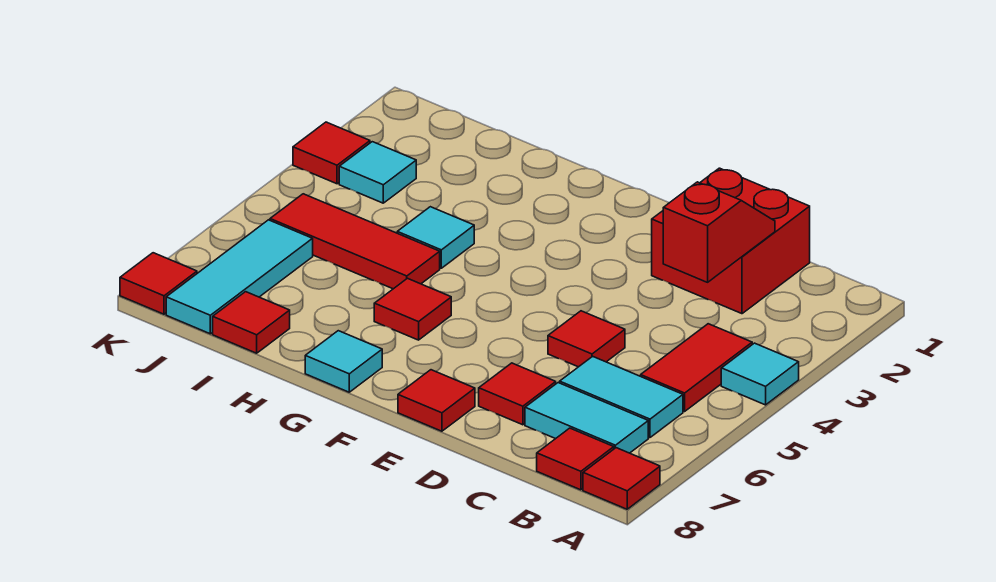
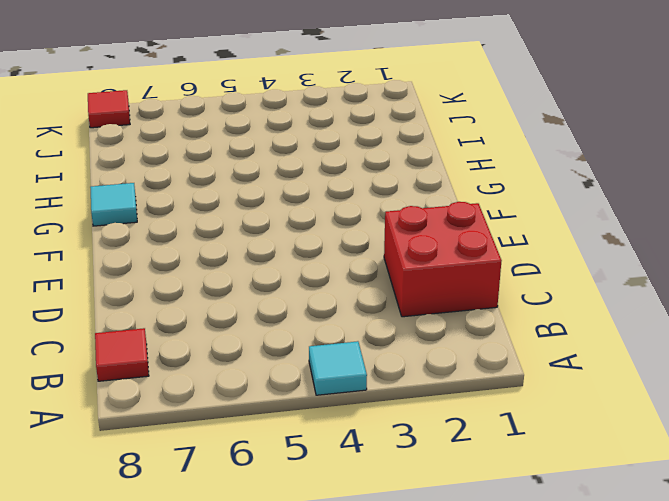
none -> red 1x1 tile [583,448,660,509]
none -> red 1x2 tile [641,324,752,411]
none -> cyan 1x2 tile [560,356,683,438]

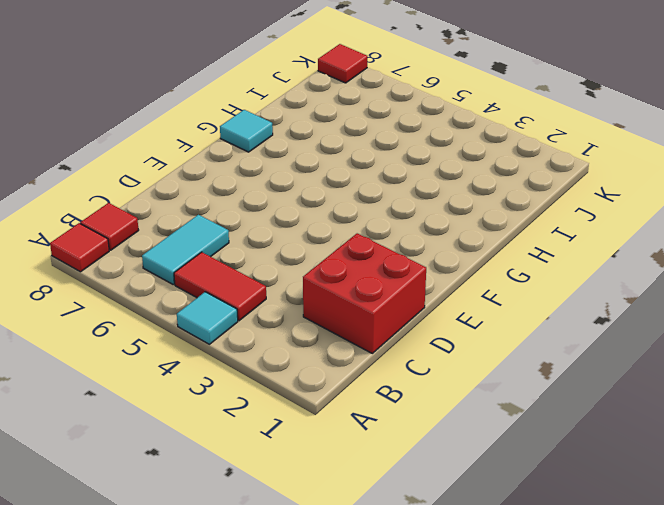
none -> cyan 1x2 tile [525,383,648,453]
none -> red 1x1 tile [548,311,625,367]
none -> red 1x1 tile [479,363,556,425]

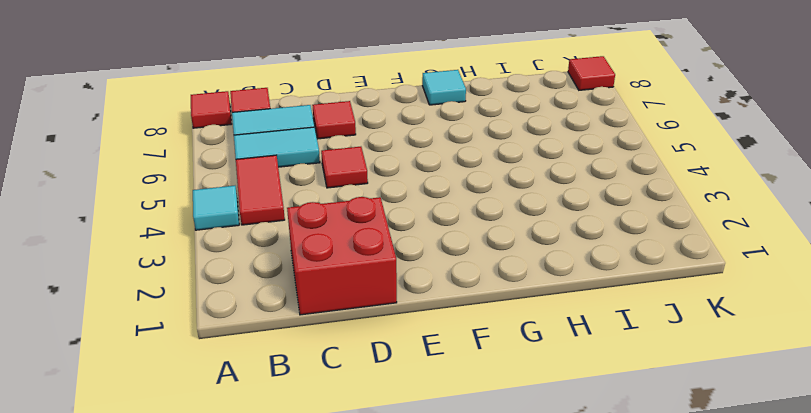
none -> red 1x1 tile [398,370,475,431]
none -> red 1x1 tile [374,278,451,340]
none -> cyan 1x1 tile [397,207,474,268]

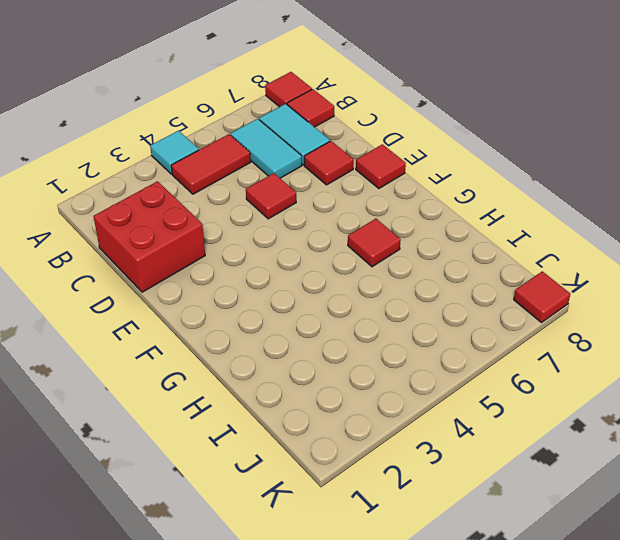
none -> cyan 1x1 tile [305,331,382,392]
none -> cyan 1x1 tile [397,207,474,268]
none -> red 1x3 tile [270,194,440,289]

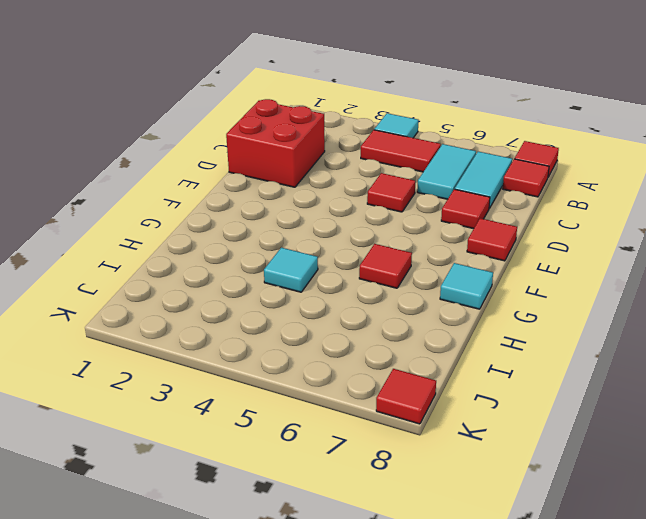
none -> red 1x3 tile [270,194,440,289]
none -> red 1x1 tile [213,292,290,353]
none -> cyan 1x1 tile [339,142,416,203]

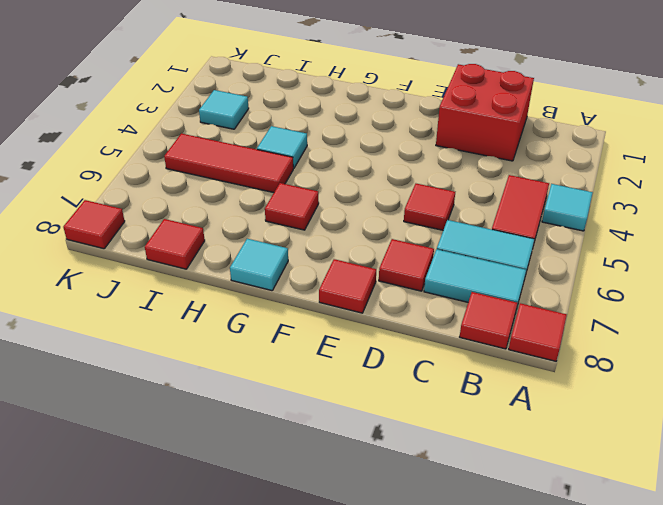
none -> cyan 1x3 tile [166,220,313,334]
none -> red 1x1 tile [293,122,370,184]
none -> red 1x2 slope [663,182,775,282]

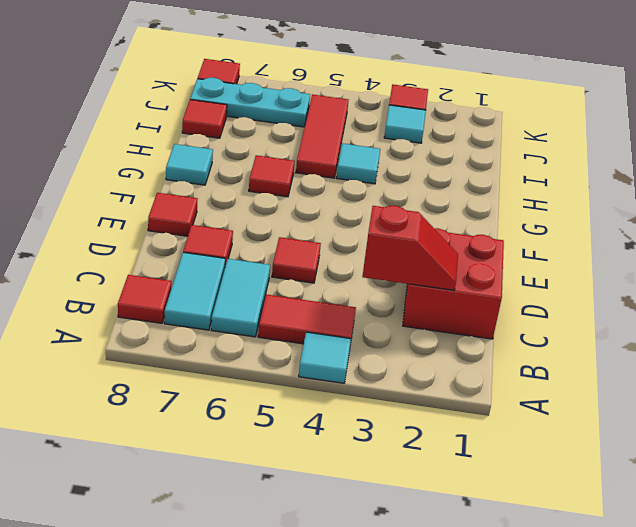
cyan 1x3 plate [190,78,310,127] -> cyan 1x3 tile [166,220,313,334]
none -> red 1x1 tile [583,448,660,509]

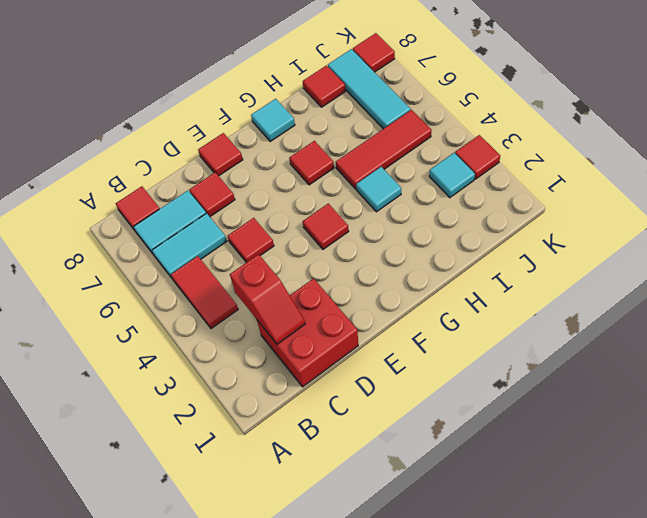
red 1x1 tile [303,203,349,249] -> red 1x1 tile moved to [583,448,660,509]
none -> cyan 1x1 tile [721,343,799,405]

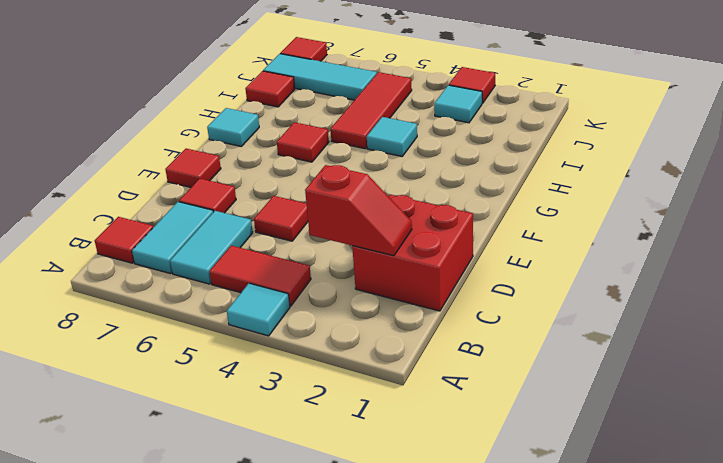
none -> red 1x1 tile [583,448,660,509]

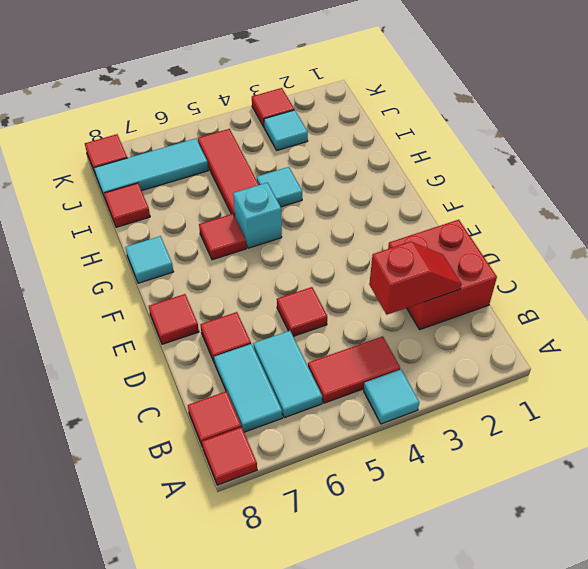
cyan 1x1 brick [233,183,282,248] -> none

